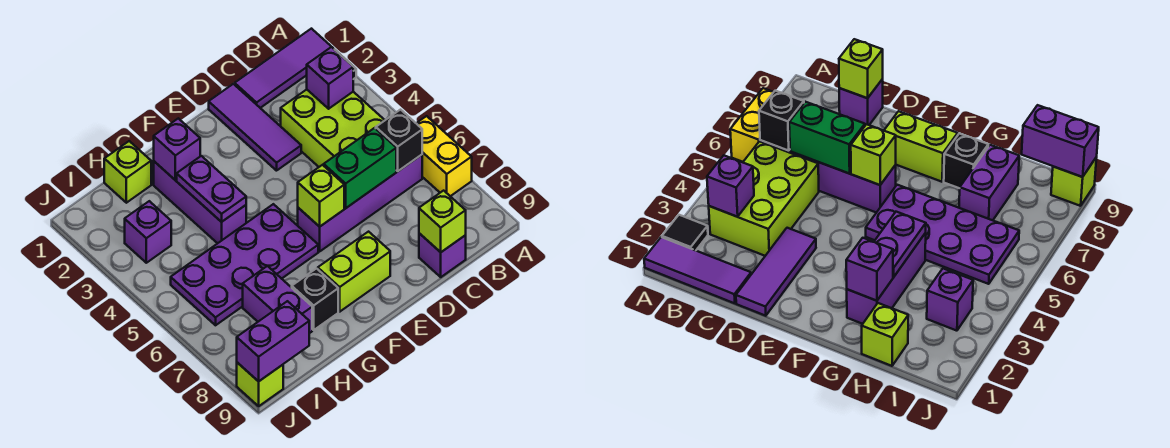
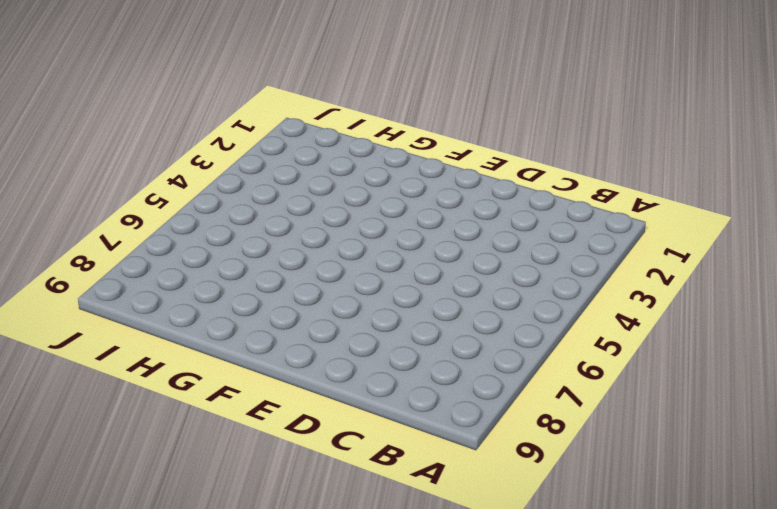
none -> purple 1x3 tile [235,29,333,108]
none -> black 1x1 tile [662,215,708,250]
none -> yellow 1x2 brick [416,116,472,196]

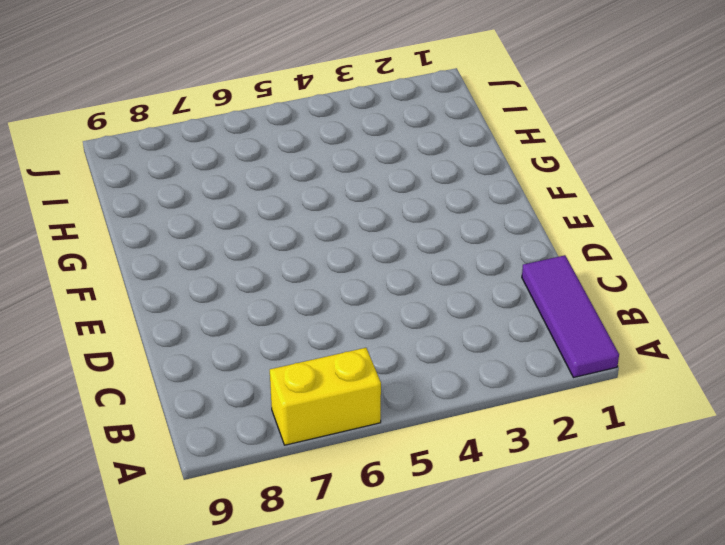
none -> black 1x1 tile [662,215,708,250]
none -> lime 2x3 brick [281,90,385,167]
none -> purple 1x4 brick [298,155,422,251]

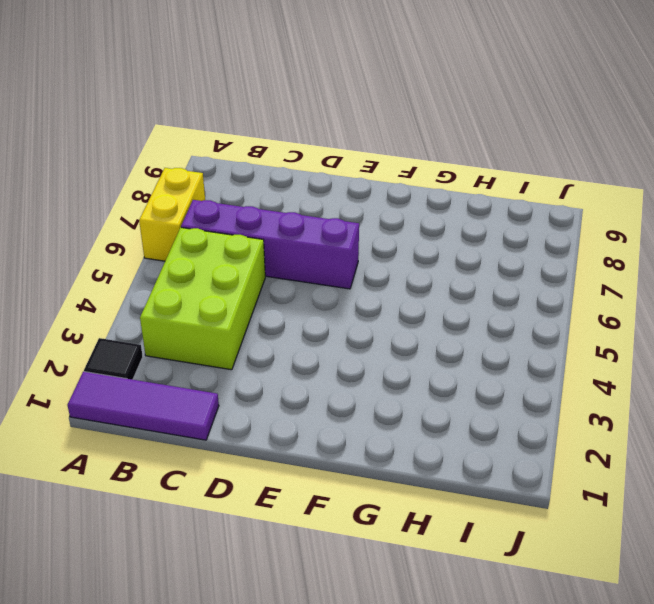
none -> purple 1x1 brick [419,233,466,277]
none -> purple 1x3 tile [209,84,301,171]
none -> lime 1x2 brick [318,232,390,312]

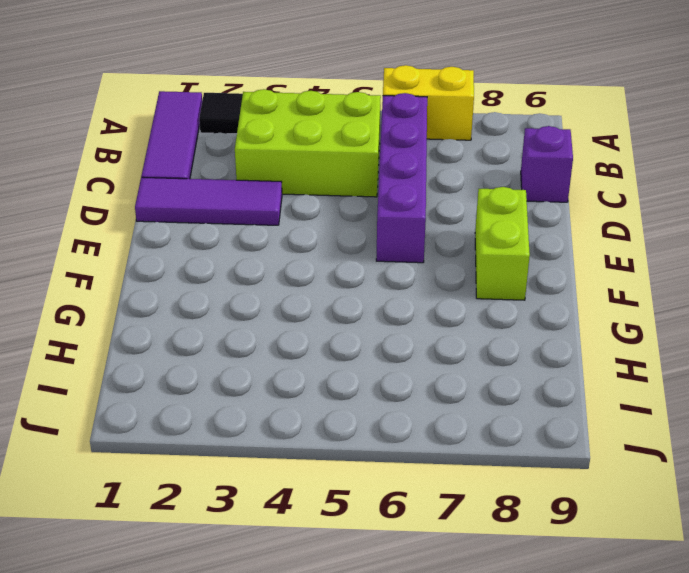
none -> purple 2x4 plate [171,204,318,325]
none -> purple 1x3 brick [154,161,246,243]
none -> black 1x1 brick [292,269,338,330]

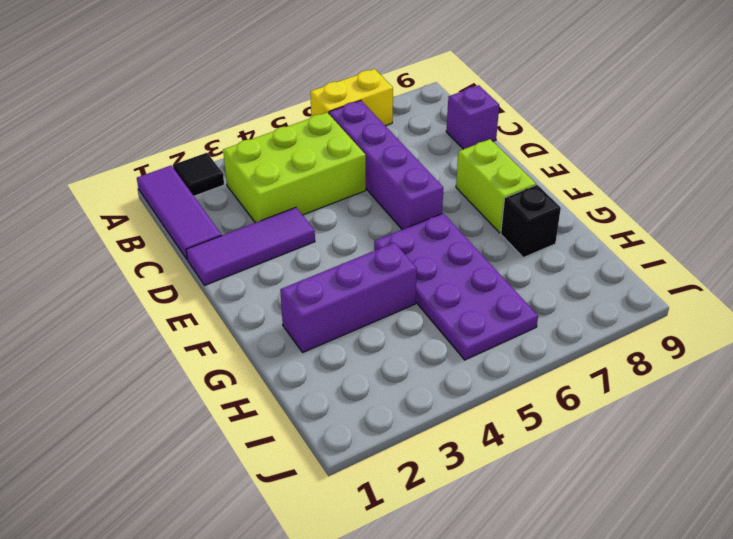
none -> lime 1x1 brick [104,141,151,203]
none -> purple 1x2 brick [243,266,312,333]
none -> purple 1x1 brick [125,201,171,263]

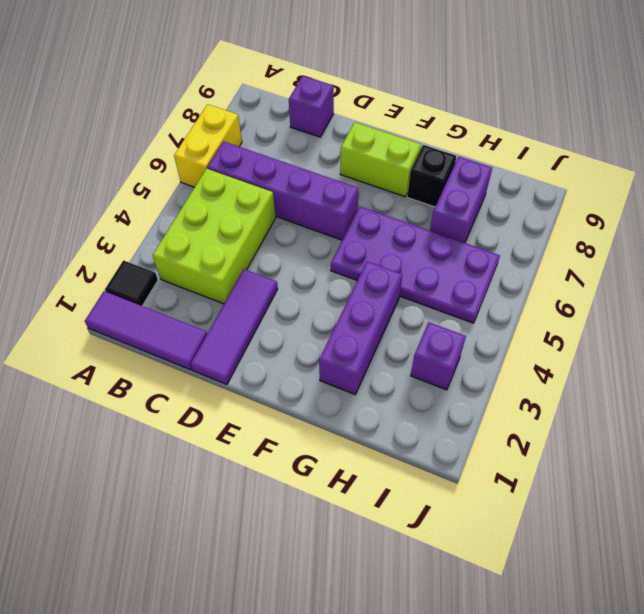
none -> lime 1x1 brick [104,141,151,203]
none -> lime 1x1 brick [237,363,283,406]
none -> purple 1x1 brick [307,47,353,109]

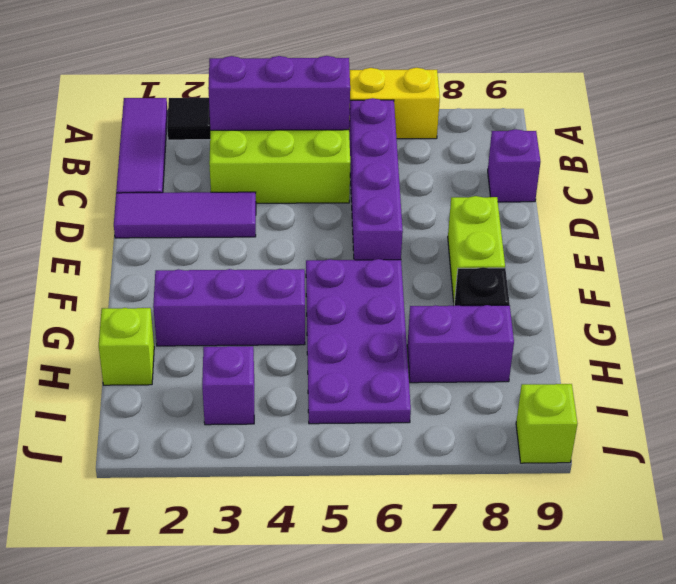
purple 1x3 brick [208,56,350,130] -> purple 1x1 brick [307,47,353,109]
none -> black 1x1 brick [376,110,422,171]
none -> green 1x2 brick [324,128,396,208]
none -> lime 1x1 brick [419,191,466,252]

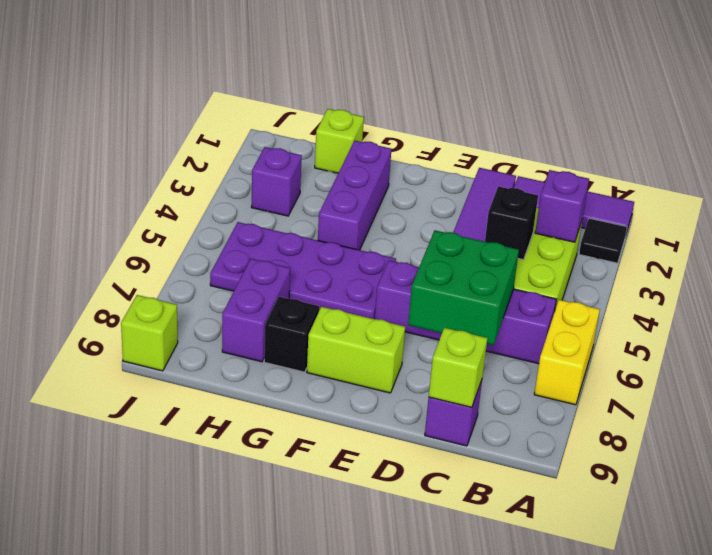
black 1x1 brick [485,186,538,260] -> black 1x1 brick moved to [376,110,422,171]
green 2x2 brick [408,230,519,345] -> green 1x2 brick [324,128,396,208]
none -> lime 1x1 brick [298,165,344,227]
none -> purple 1x1 brick [154,118,200,180]
none -> purple 1x2 plate [177,156,246,222]

